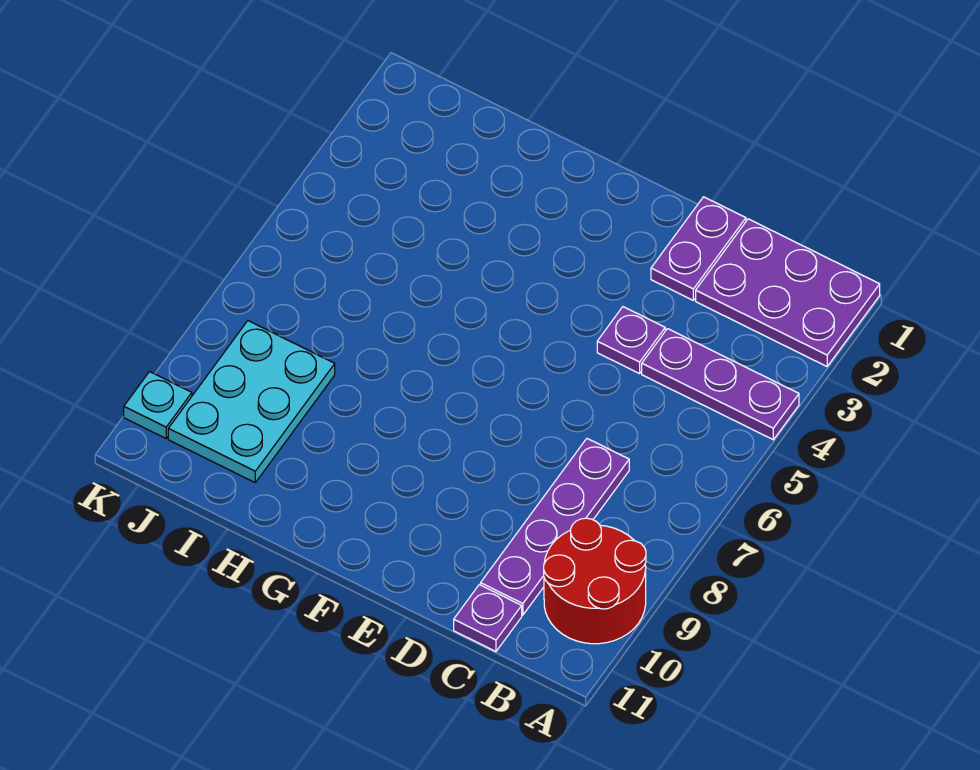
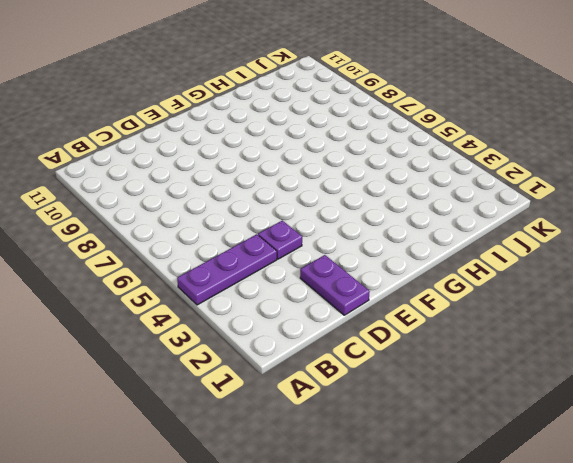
none -> purple 2x3 plate [696,219,880,366]
none -> red 2x2 round brick [544,518,646,644]

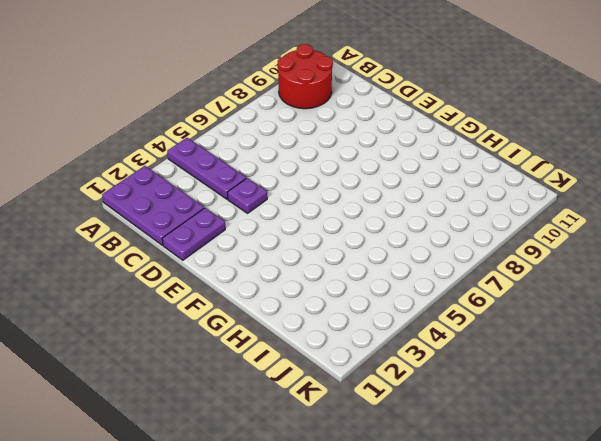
none -> purple 1x4 plate [481,439,629,615]
none -> purple 1x1 plate [454,585,522,652]

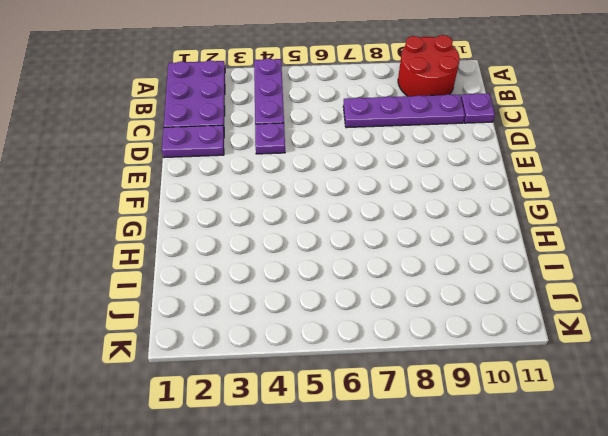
none -> cyan 2x3 plate [168,321,335,482]
none -> cyan 1x1 plate [124,372,192,438]

